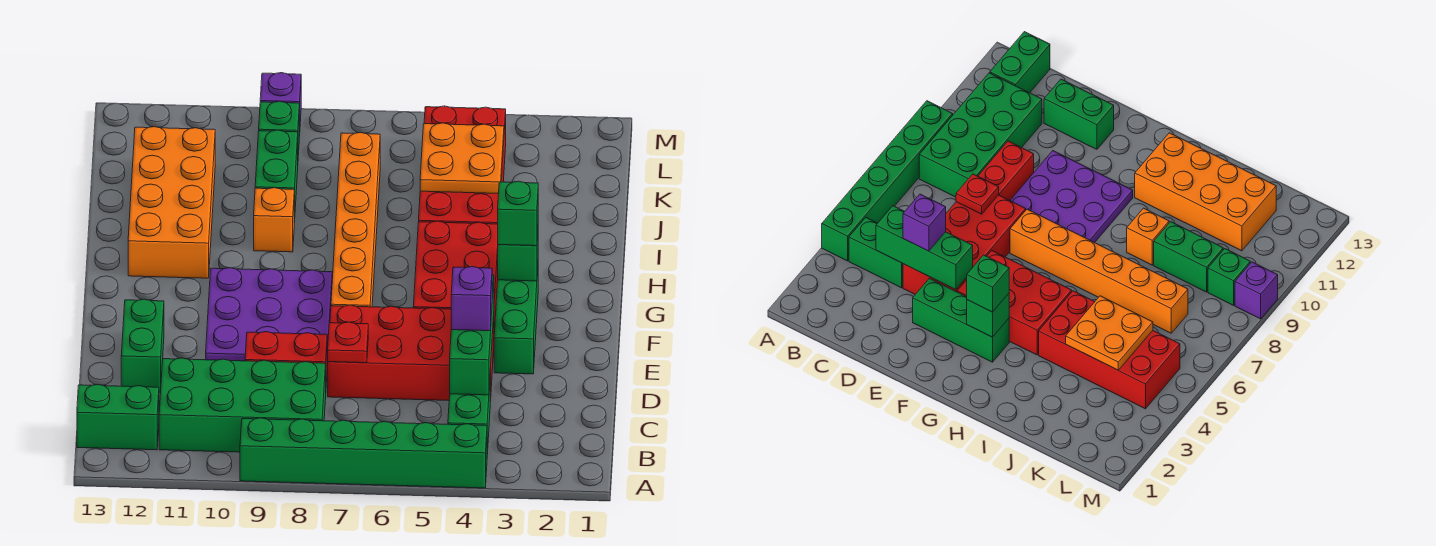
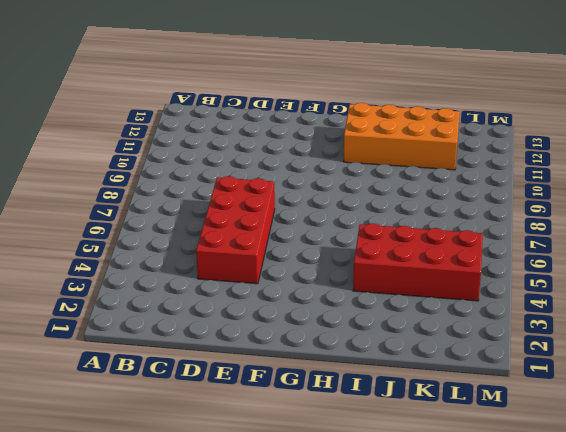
none -> green 1x6 brick [240,418,487,488]
none -> green 1x2 brick [448,385,490,454]
none -> green 2x4 brick [159,358,326,452]

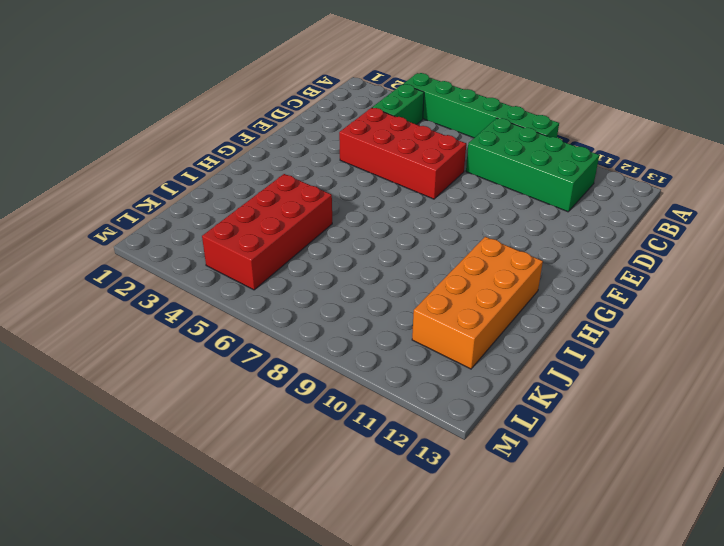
none -> green 1x2 brick [77,384,159,450]
none -> red 1x2 brick [245,332,327,382]
none -> green 1x2 brick [121,299,164,392]

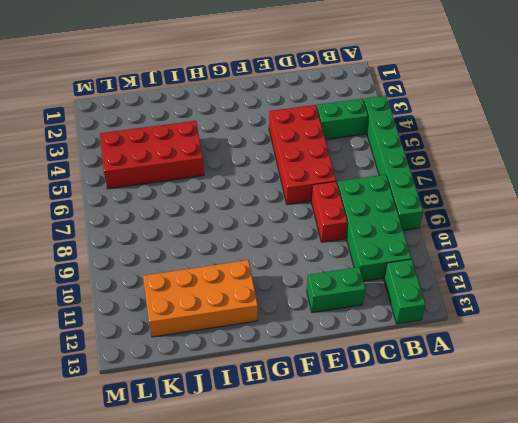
none -> green 1x3 brick [494,270,538,374]
none -> purple 3x3 plate [206,268,332,365]
none -> red 2x3 brick [413,221,498,334]

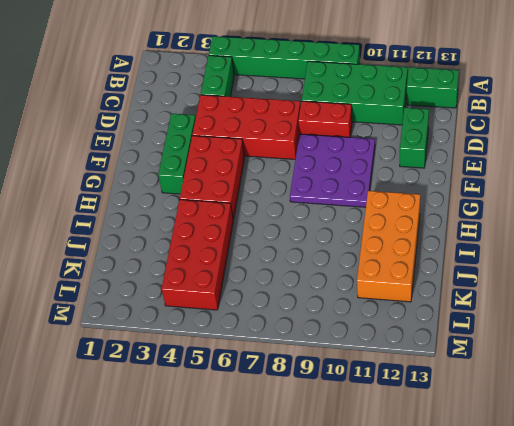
none -> orange 1x6 brick [331,132,380,307]
none -> orange 1x1 brick [254,188,294,252]
none -> green 1x2 brick [255,130,298,223]

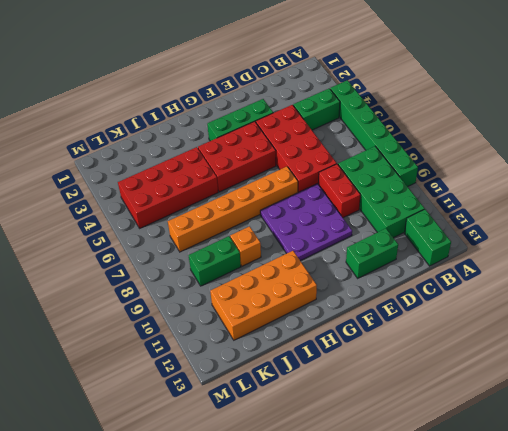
none -> green 1x1 brick [259,101,299,155]
none -> purple 1x1 brick [260,73,301,136]
none -> green 1x3 brick [450,275,494,395]

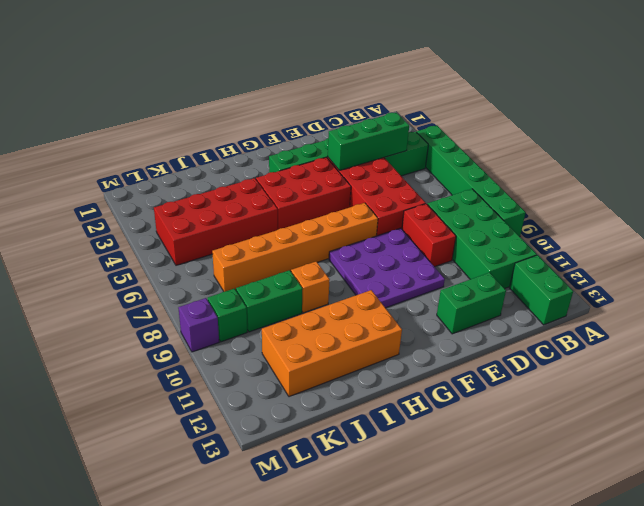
none -> red 1x1 plate [327,322,368,363]
none -> green 1x1 brick [498,235,538,281]
none -> orange 2x2 plate [420,123,504,194]

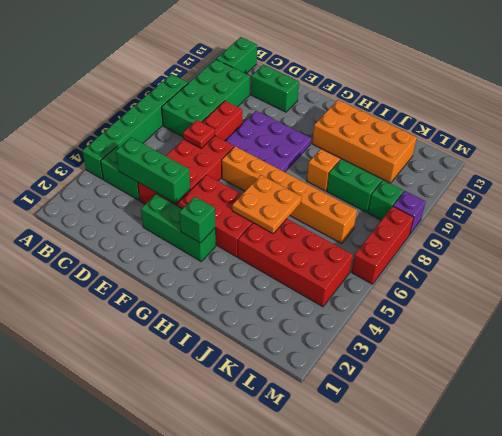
orange 2x2 plate [232,175,301,233] -> orange 2x2 plate moved to [420,123,504,194]
red 1x3 brick [351,207,414,284] -> none
none -> purple 1x1 brick [451,267,492,331]
none -> green 1x1 brick [498,181,538,246]

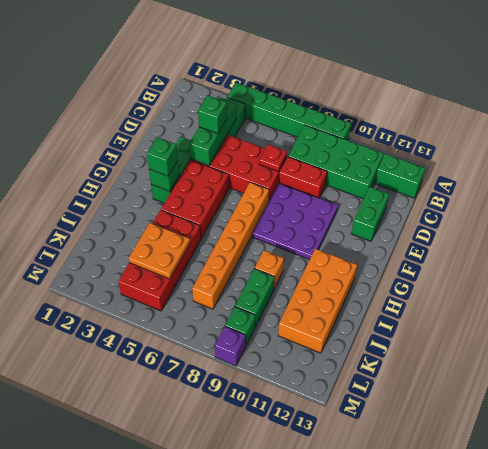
green 1x1 brick [198,95,227,134] -> purple 1x1 brick [451,267,492,331]

